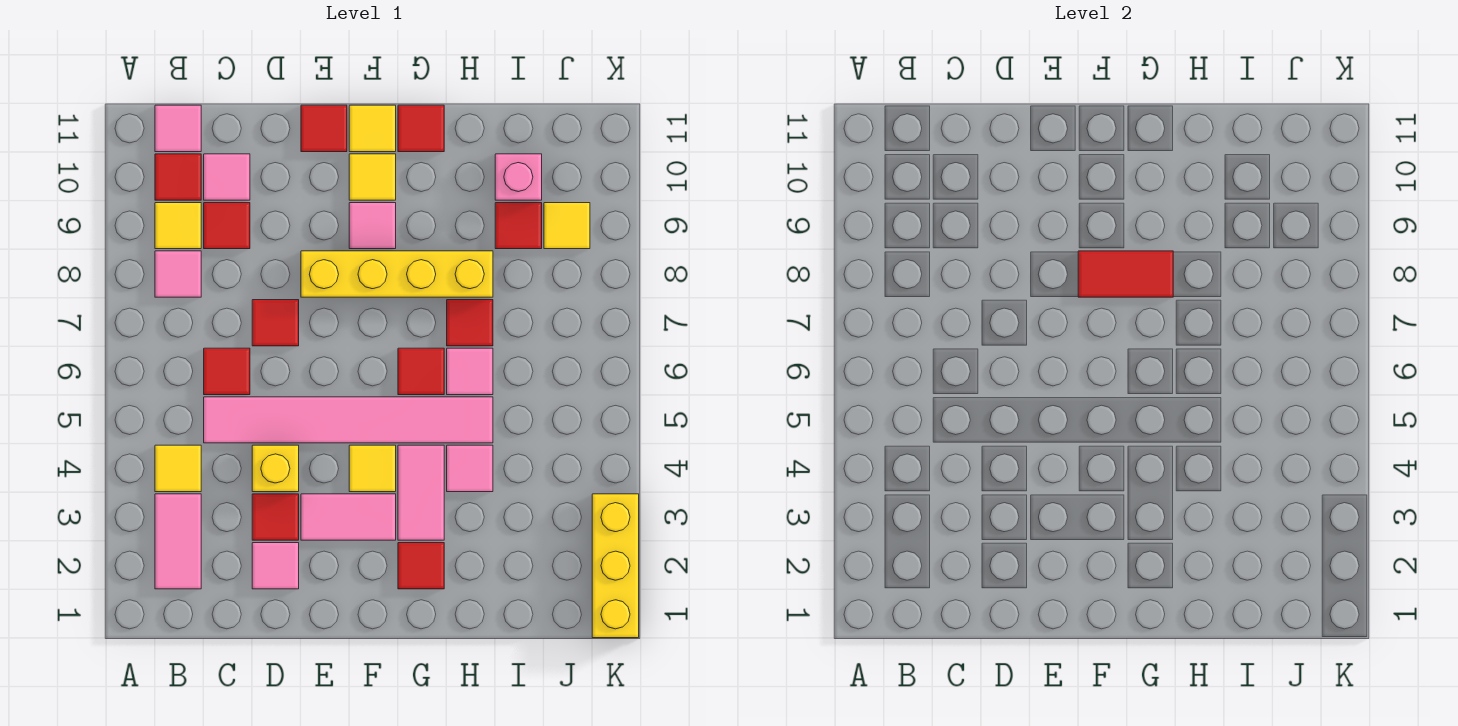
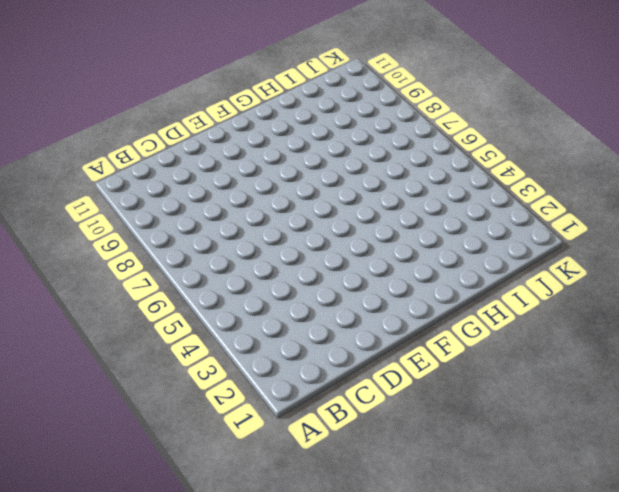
none -> pink 1x2 tile [155,494,201,589]
none -> yellow 1x1 tile [155,445,201,492]
none -> pink 1x1 tile [155,251,201,297]
none -> yellow 1x1 tile [155,203,201,249]

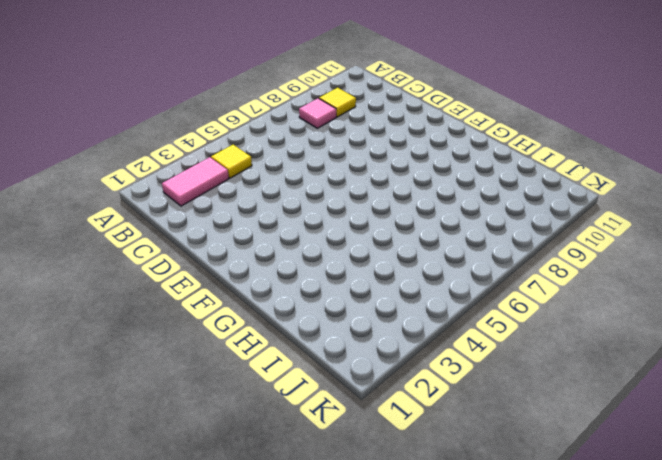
none -> red 1x1 tile [155,154,201,200]
none -> pink 1x1 tile [155,105,201,152]
none -> pink 1x6 tile [204,397,493,443]
none -> red 1x1 tile [204,348,250,395]

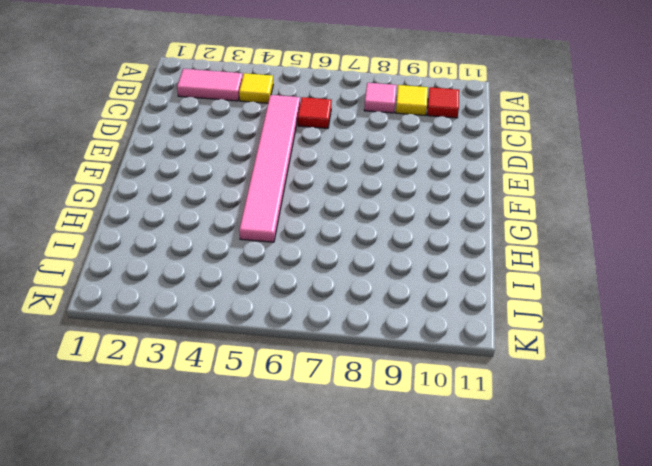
none -> pink 1x1 tile [155,105,201,152]
none -> red 1x1 tile [204,203,250,249]
none -> pink 1x1 tile [204,154,250,200]
none -> pink 1x1 tile [252,543,299,589]

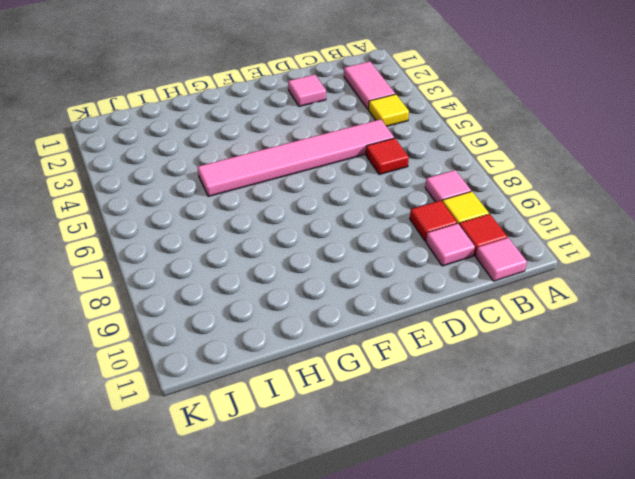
none -> red 1x1 tile [252,494,299,540]
none -> yellow 1x1 brick [252,445,299,492]
none -> red 1x1 tile [252,300,299,346]
none -> pink 1x2 tile [301,494,396,540]

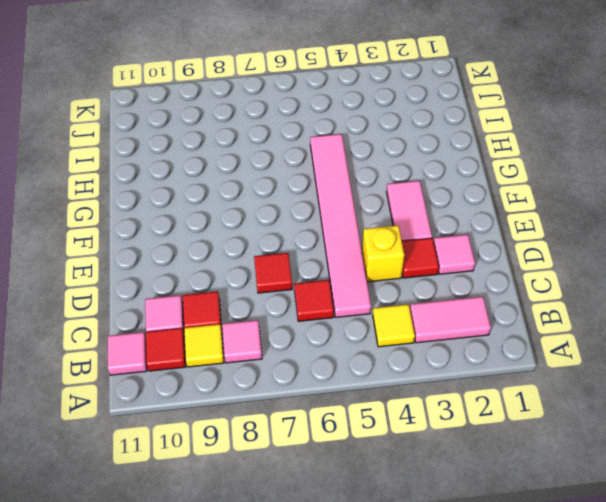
none -> yellow 1x4 brick [301,251,493,297]
none -> red 1x1 tile [301,105,347,152]
none -> yellow 1x1 tile [349,445,396,492]
none -> pink 1x1 tile [349,203,396,249]

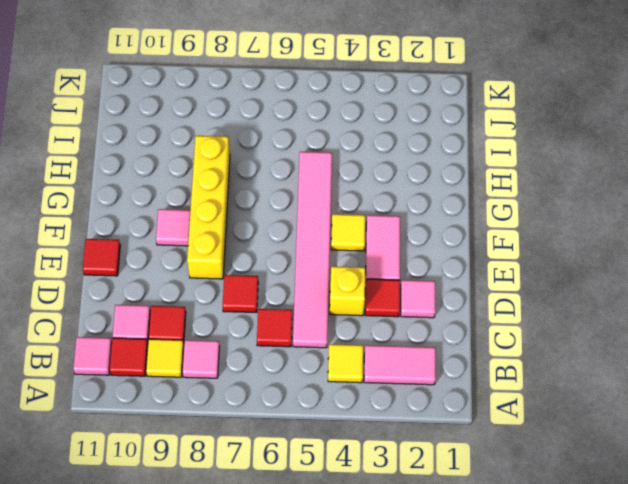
none -> yellow 1x1 tile [349,154,396,200]
none -> yellow 1x1 tile [349,105,396,152]
none -> red 1x1 tile [398,543,444,589]
none -> pink 1x2 tile [398,445,444,540]

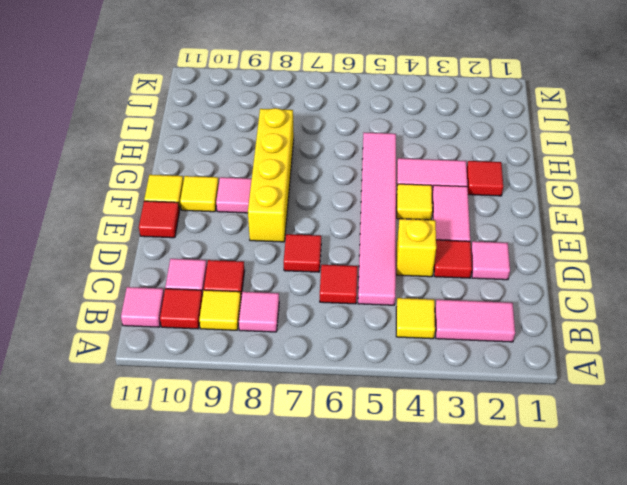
none -> red 1x1 tile [398,348,444,395]
none -> red 1x1 tile [398,105,444,152]
none -> pink 1x1 tile [447,445,493,492]
none -> pink 1x1 tile [447,348,493,395]

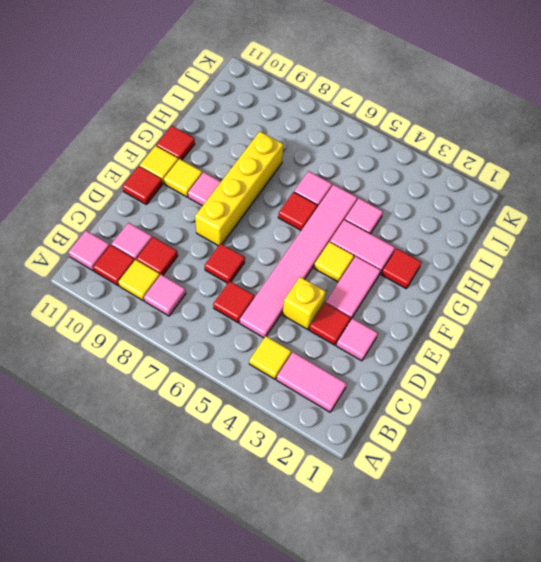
none -> red 1x1 tile [447,300,493,346]
none -> red 1x1 tile [495,203,542,249]
none -> pink 1x1 brick [495,154,542,200]
none -> yellow 1x1 tile [544,203,590,249]

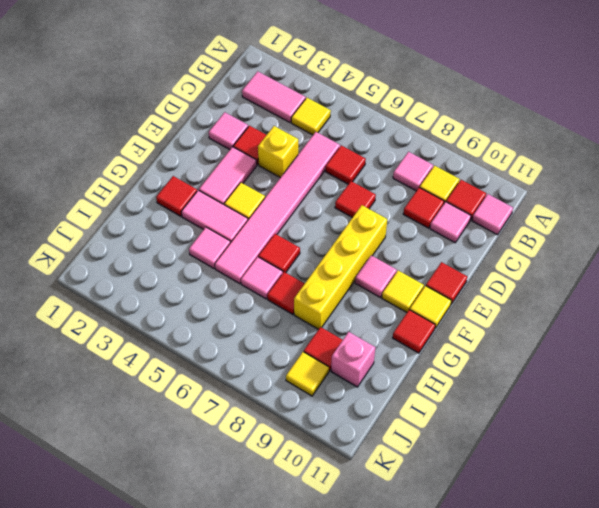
none -> yellow 1x3 brick [592,494,639,638]
none -> red 1x2 tile [1078,251,1173,297]

